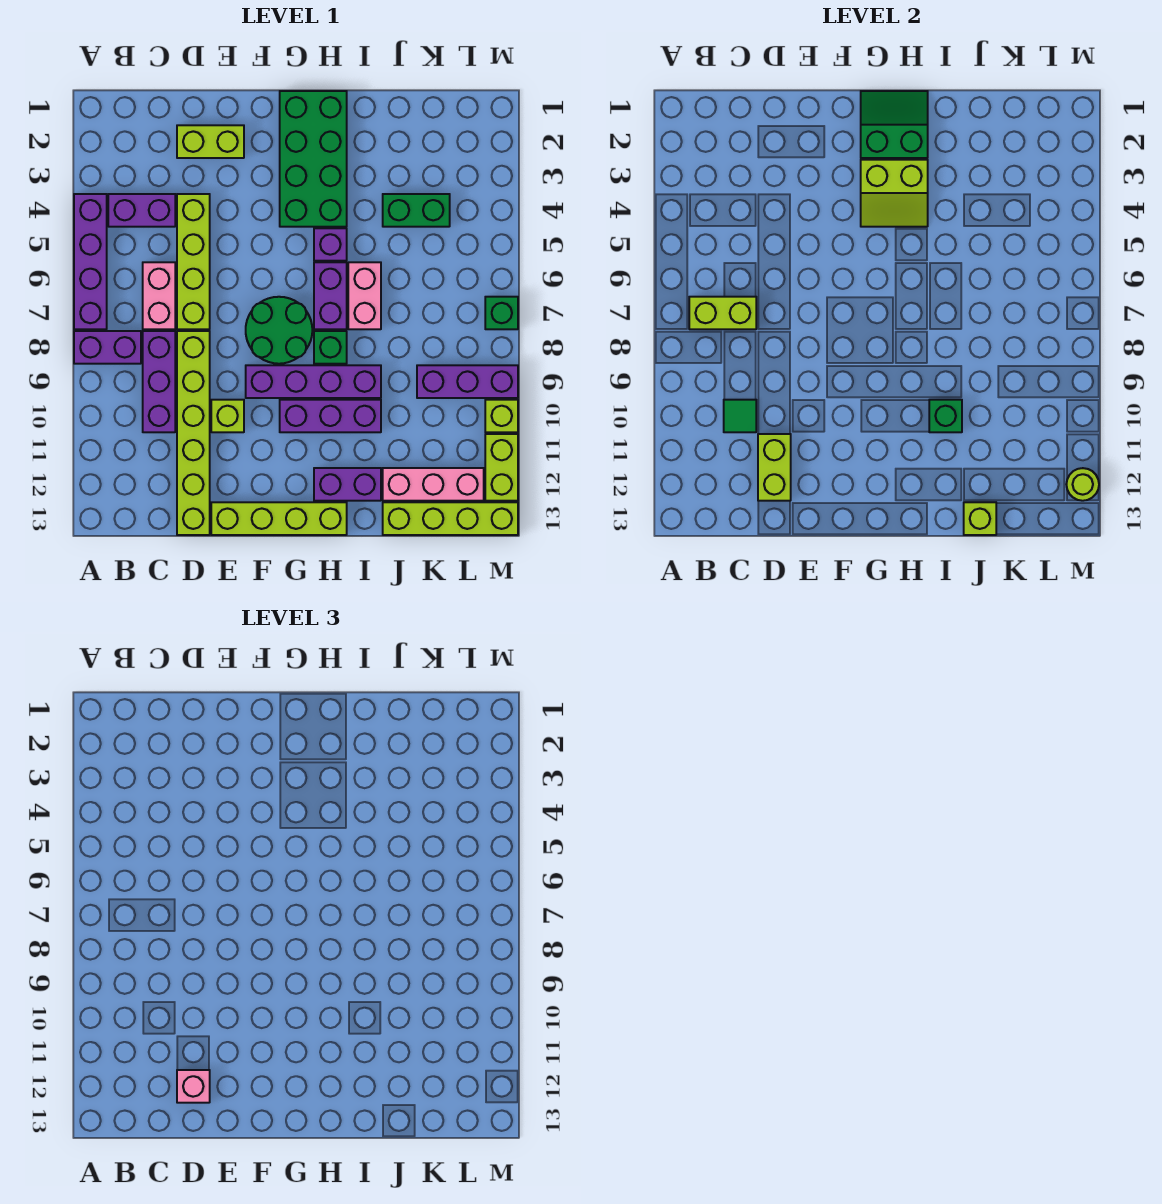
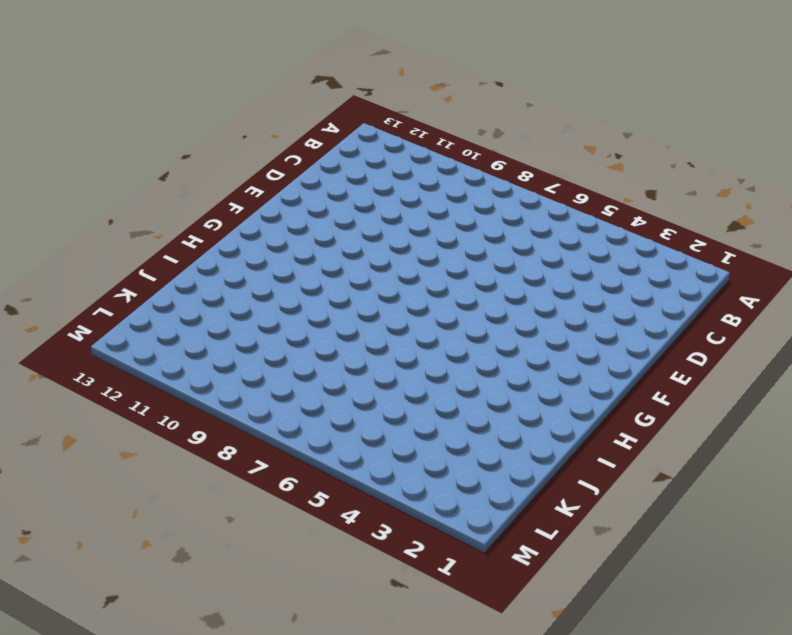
none -> purple 1x4 brick [74,194,107,329]
none -> purple 1x2 brick [74,331,141,364]
none -> purple 1x2 brick [108,194,175,227]
none -> pink 1x2 brick [143,262,175,329]

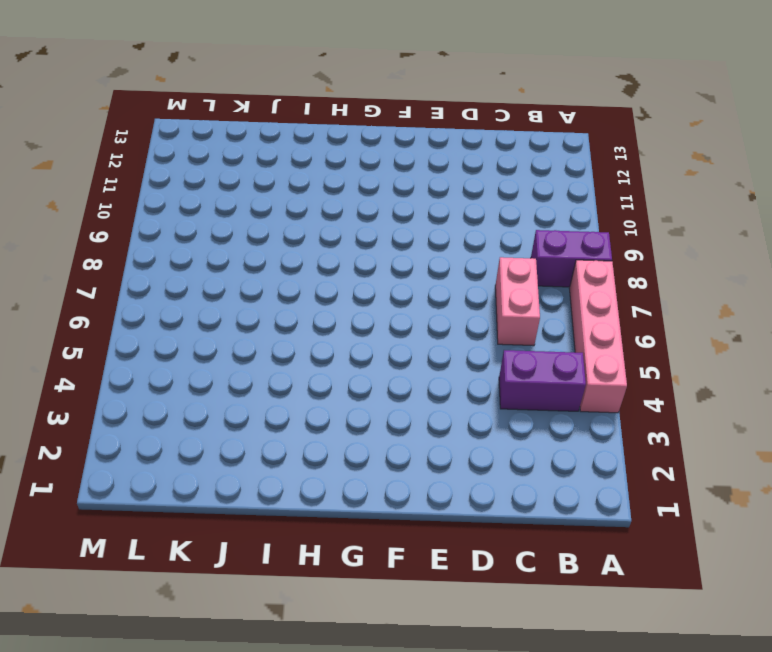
pink 1x4 brick [569,260,627,413] -> purple 1x4 brick [74,194,107,329]
none -> purple 1x3 brick [143,331,175,432]
none -> lime 1x2 brick [177,125,244,158]
none -> lime 1x4 brick [177,194,210,329]
none -> lime 1x6 brick [177,331,210,535]

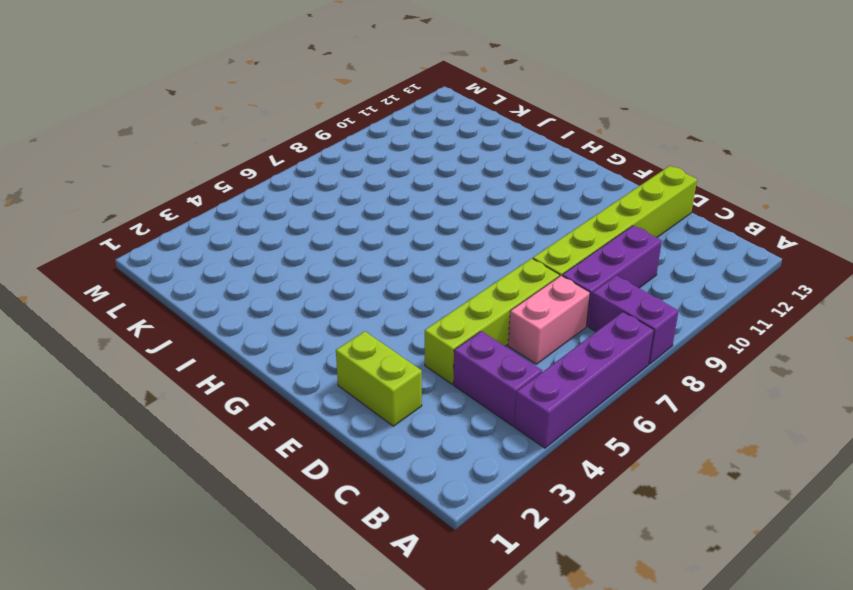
none -> lime 1x1 brick [211,400,244,432]
none -> lime 1x4 brick [211,502,347,535]
none -> green 2x2 round brick [246,297,312,364]
none -> purple 1x4 brick [246,365,381,398]

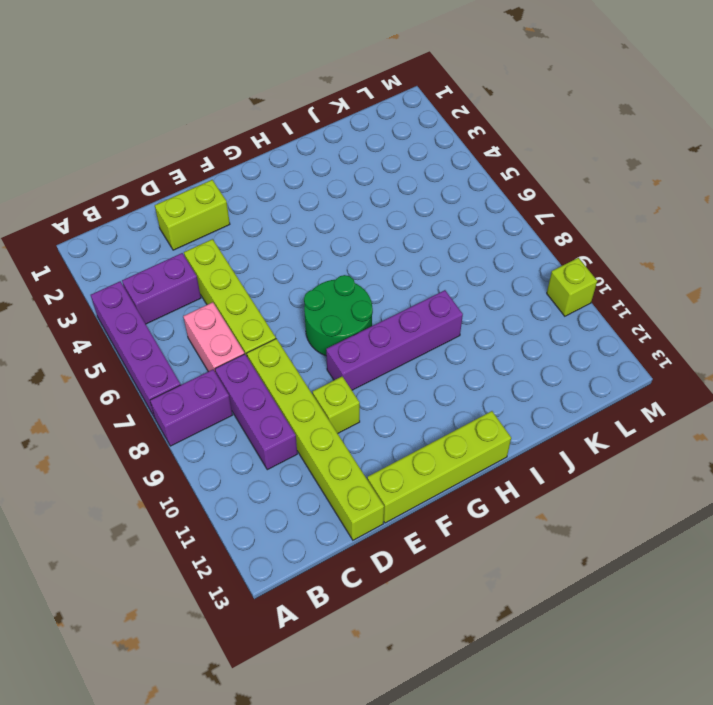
none -> green 2x4 brick [280,91,347,227]
none -> purple 1x3 brick [280,400,381,432]
none -> purple 1x1 brick [314,228,347,261]
none -> purple 1x2 brick [314,262,347,329]

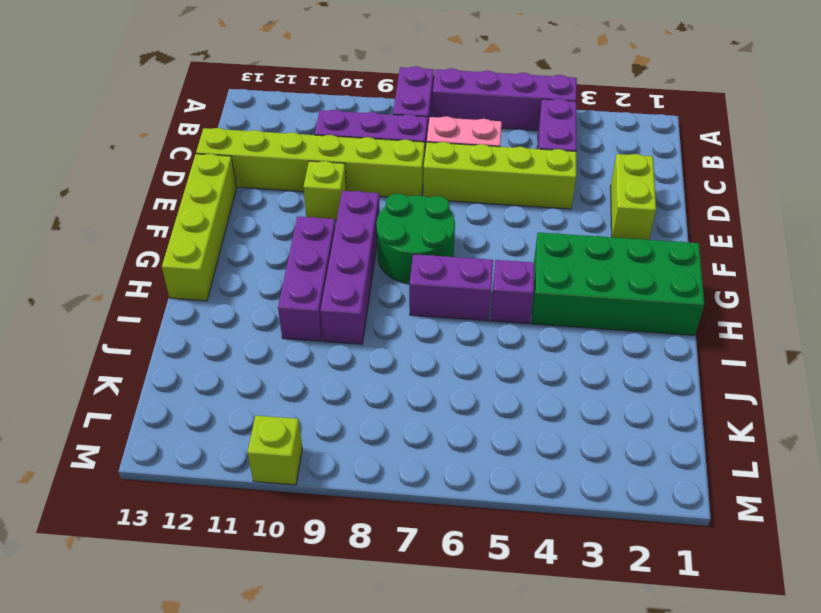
none -> green 1x1 brick [314,331,347,364]
none -> purple 1x2 brick [314,468,381,501]
none -> pink 1x2 brick [348,262,381,329]
none -> green 1x2 brick [383,194,450,227]

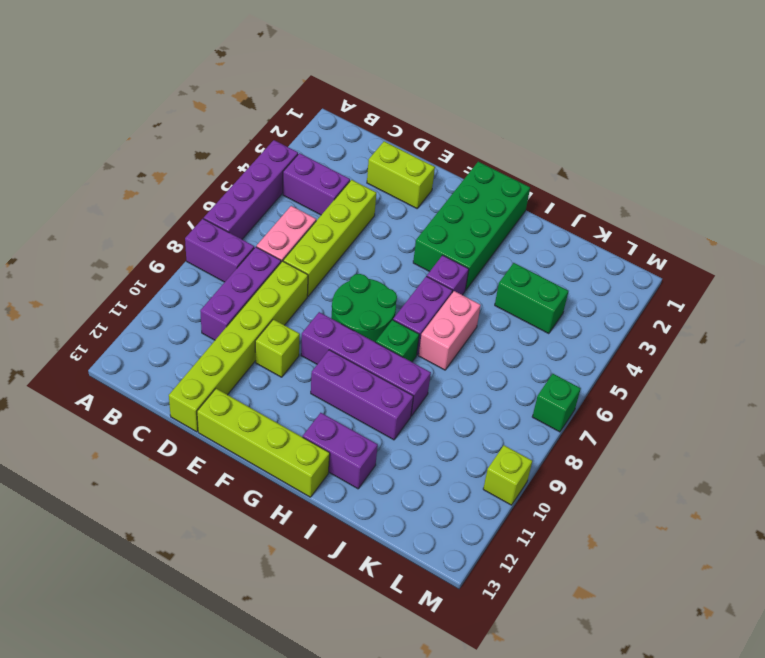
none -> pink 1x3 brick [383,468,484,501]
none -> lime 1x4 brick [383,502,518,535]
none -> purple 1x3 brick [417,365,518,398]
none -> lime 1x2 brick [485,434,518,501]

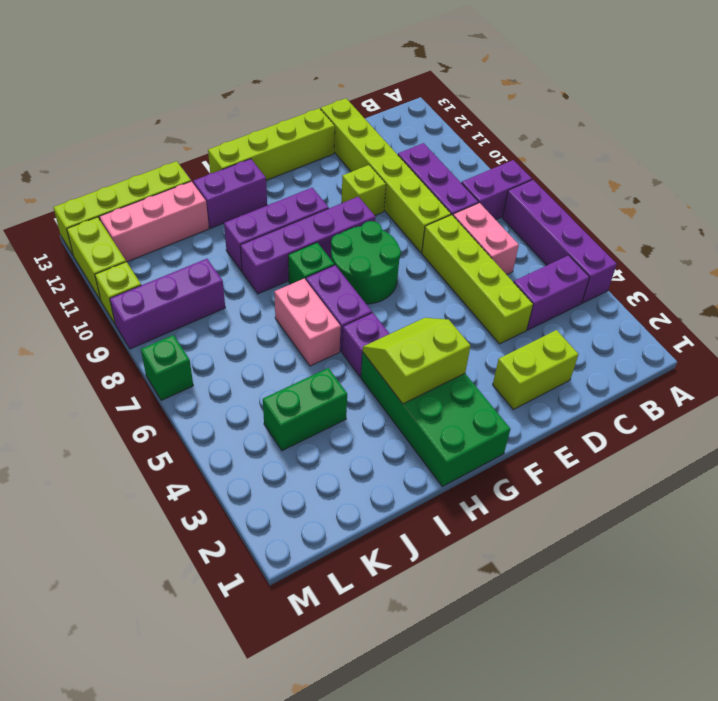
none -> lime 1x2 brick [689,297,756,329]
none -> green 1x1 tile [724,400,756,432]
none -> lime 1x2 brick [758,434,791,501]
none -> green 2x2 slope [861,91,928,158]

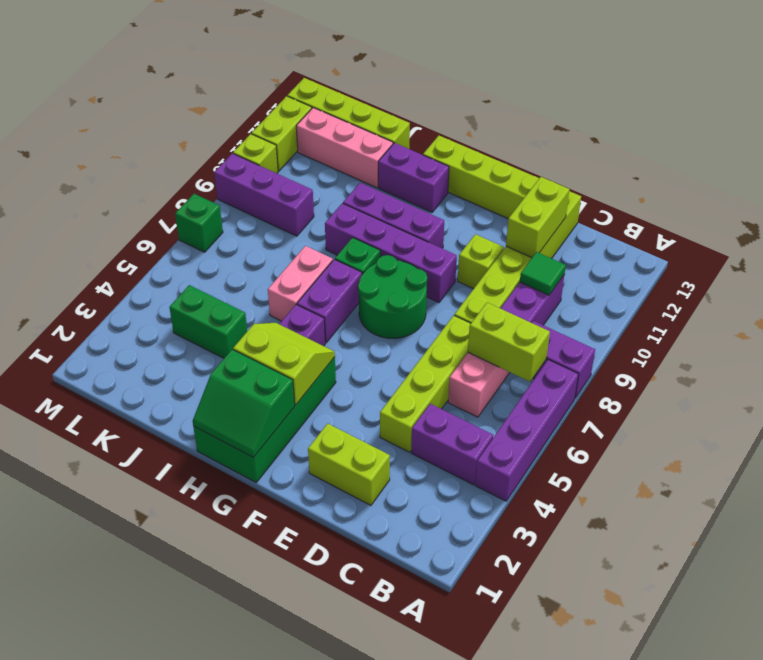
none -> green 1x1 brick [929,400,962,432]
none -> lime 1x1 brick [964,502,996,535]
none -> lime 1x1 round brick [1066,468,1099,501]
none -> pink 1x1 brick [177,1070,210,1103]

